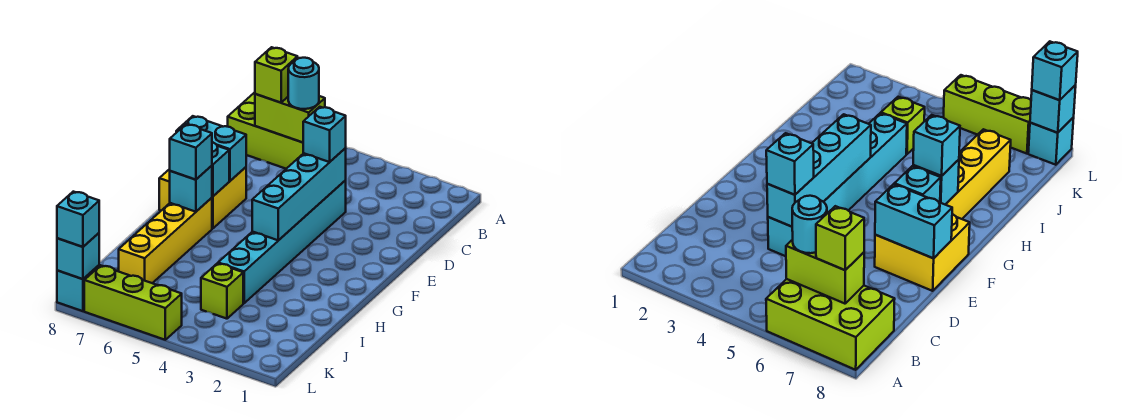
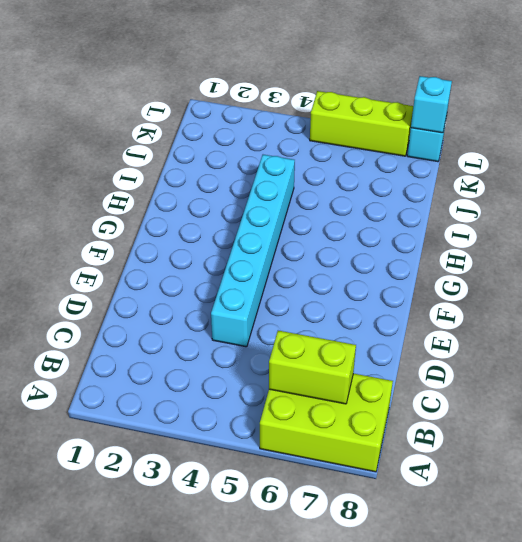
none -> yellow 2x2 brick [159,167,246,228]
none -> yellow 1x4 brick [119,198,212,283]
none -> lime 1x1 brick [201,263,243,319]

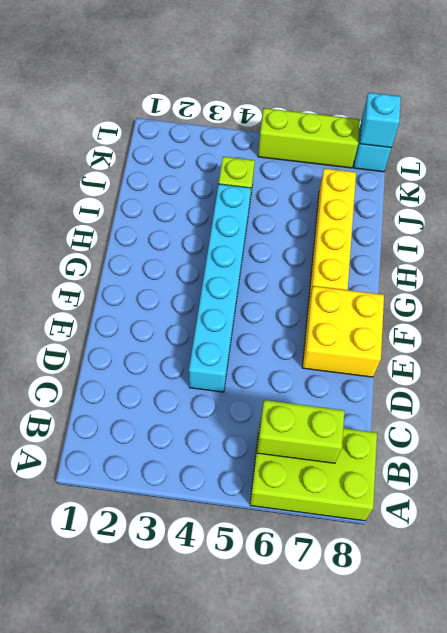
none -> cyan 1x4 brick [252,148,346,240]
none -> cyan 1x2 brick [176,116,246,181]
none -> cyan 1x1 brick [212,142,229,196]

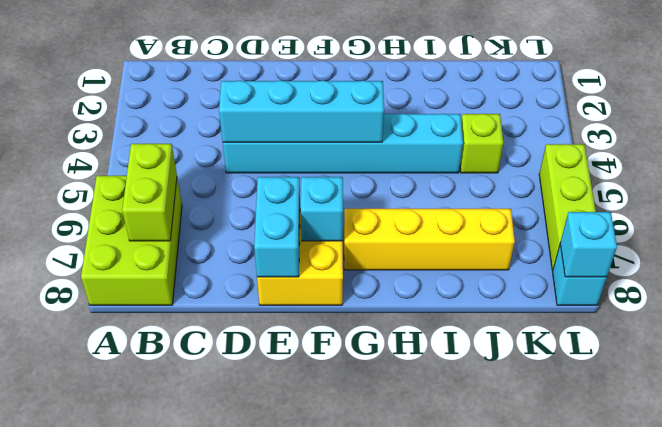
none -> cyan 1x1 brick [170,166,212,212]
none -> cyan 1x1 round brick [288,58,319,109]
none -> lime 1x1 brick [255,47,298,103]

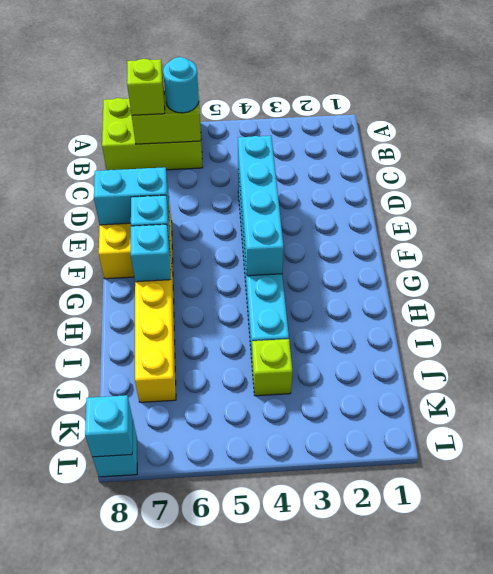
none -> lime 1x3 brick [84,265,182,340]
none -> cyan 1x1 brick [303,107,346,162]
none -> cyan 1x1 brick [170,124,212,180]

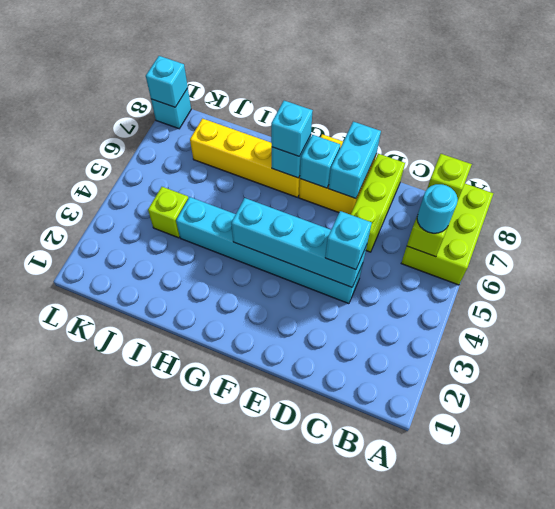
lime 1x3 brick [351,154,405,252] -> lime 1x3 brick moved to [84,265,182,340]
none -> cyan 1x1 brick [57,192,99,247]

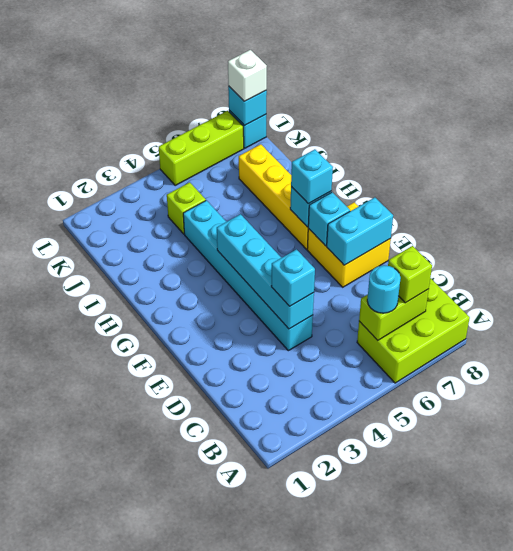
white 1x1 brick [228,50,267,101] -> cyan 1x1 brick [57,192,99,247]

